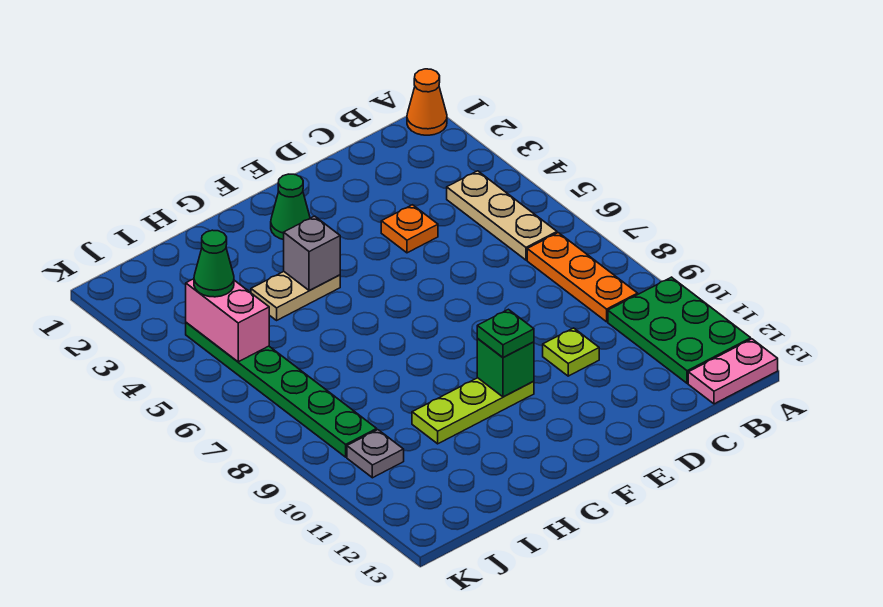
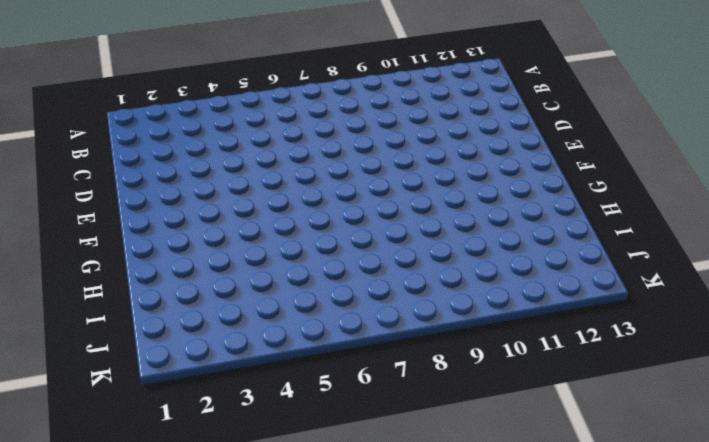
none -> orange 1x1 cone [407,69,447,135]
none -> green 2x3 plate [608,277,751,383]
none -> pink 1x2 plate [688,339,778,404]

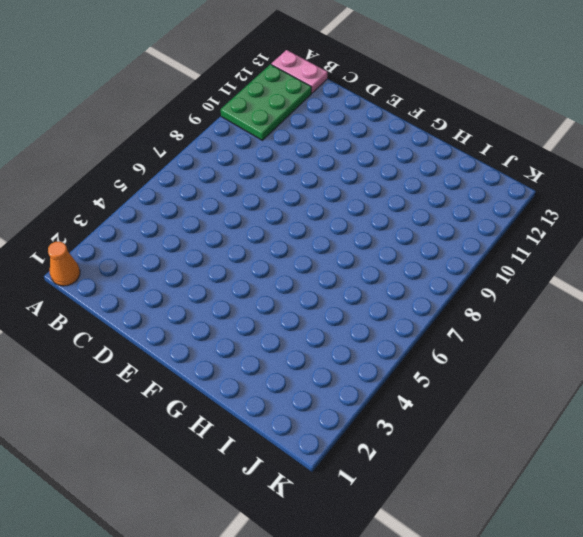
none -> tan 1x3 plate [447,171,557,260]
none -> orange 1x3 plate [527,233,638,322]
none -> orange 1x1 plate [381,205,438,253]

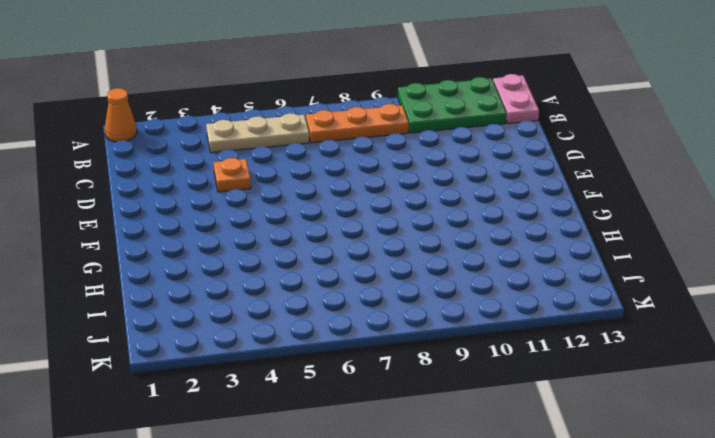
none -> lime 1x1 plate [543,328,599,376]
none -> green 1x1 cone [271,174,310,240]
none -> lime 1x3 plate [412,378,534,444]

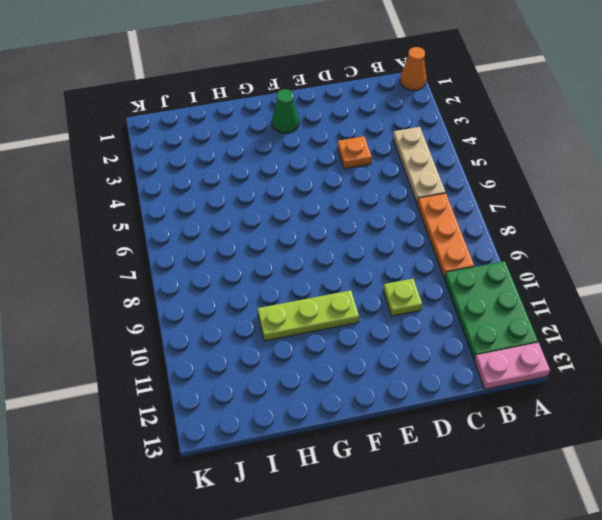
none -> tan 1x2 plate [251,272,340,320]
none -> green 1x6 plate [186,322,377,457]
none -> grey 1x1 plate [347,430,404,478]

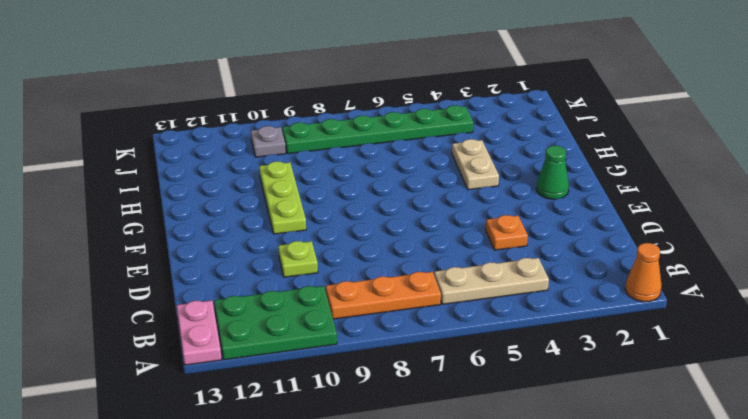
none -> green 1x1 brick [477,338,534,397]
none -> grey 1x1 brick [284,216,340,291]
none -> pink 1x2 brick [186,279,269,362]

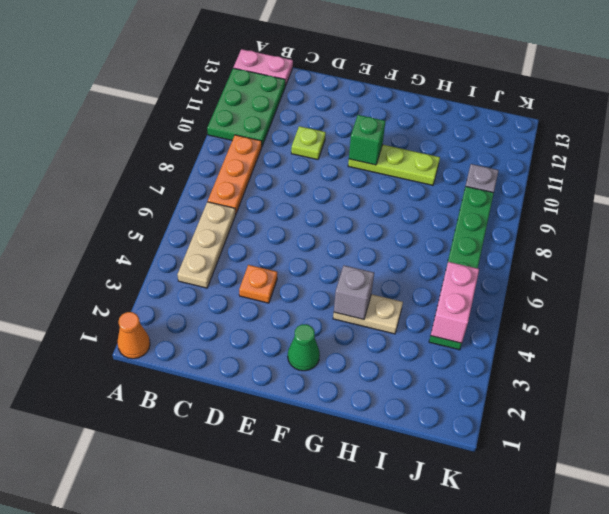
none -> green 1x1 plate [477,309,534,358]
none -> green 1x1 cone [194,230,234,297]

